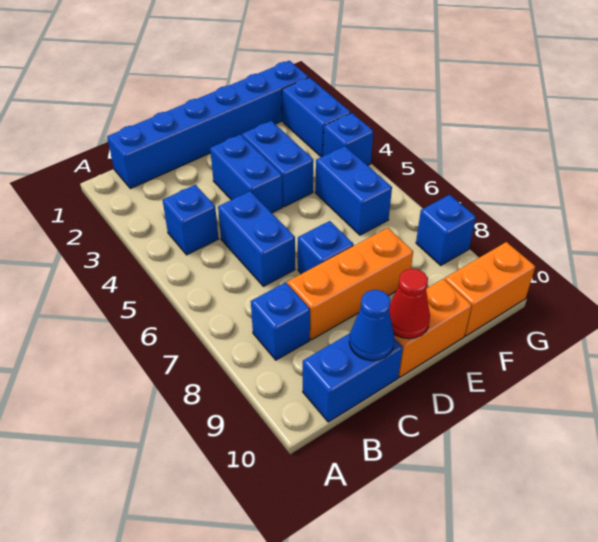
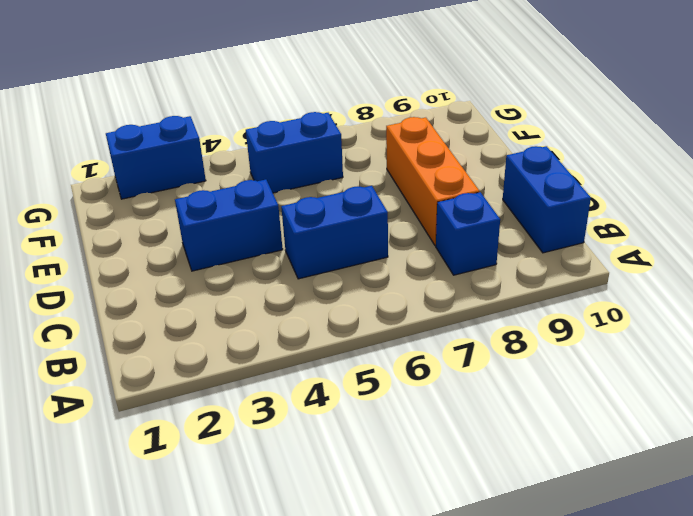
none -> blue 1x6 brick [107,61,308,189]
none -> blue 1x1 brick [163,185,219,255]
none -> blue 1x1 brick [298,221,354,274]

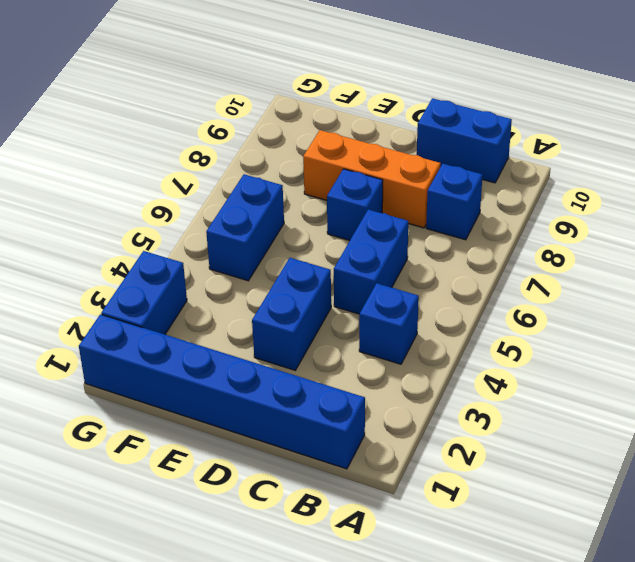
none -> orange 1x2 brick [394,279,472,377]
none -> blue 1x2 brick [242,121,313,207]
none -> orange 1x2 brick [444,242,535,336]

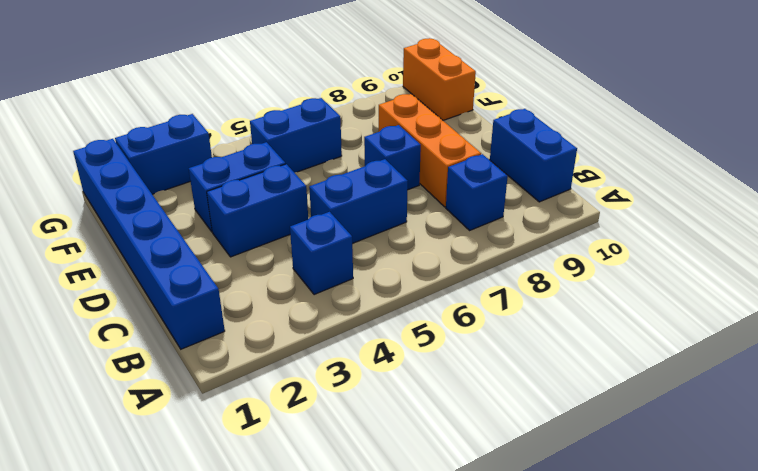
none -> orange 1x2 brick [394,279,472,377]
none -> blue 1x1 brick [323,113,373,165]
none -> blue 1x1 brick [416,195,476,265]

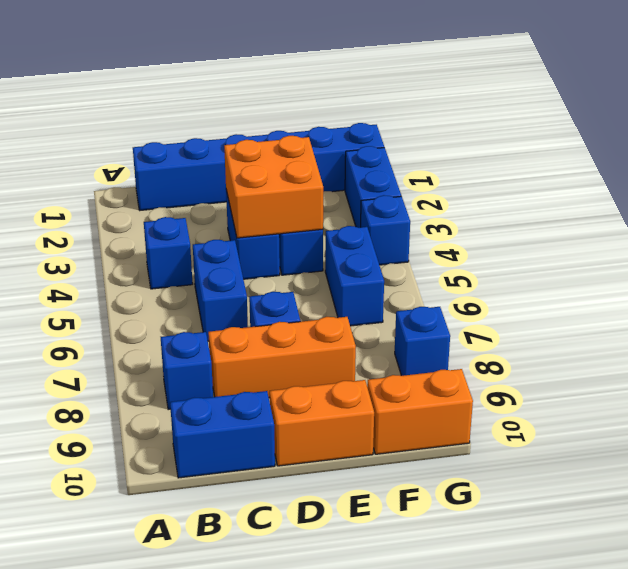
orange 2x2 brick [224,136,323,238] -> none
none -> blue 1x1 cone [349,290,394,361]
none -> red 1x1 cone [389,269,430,339]

